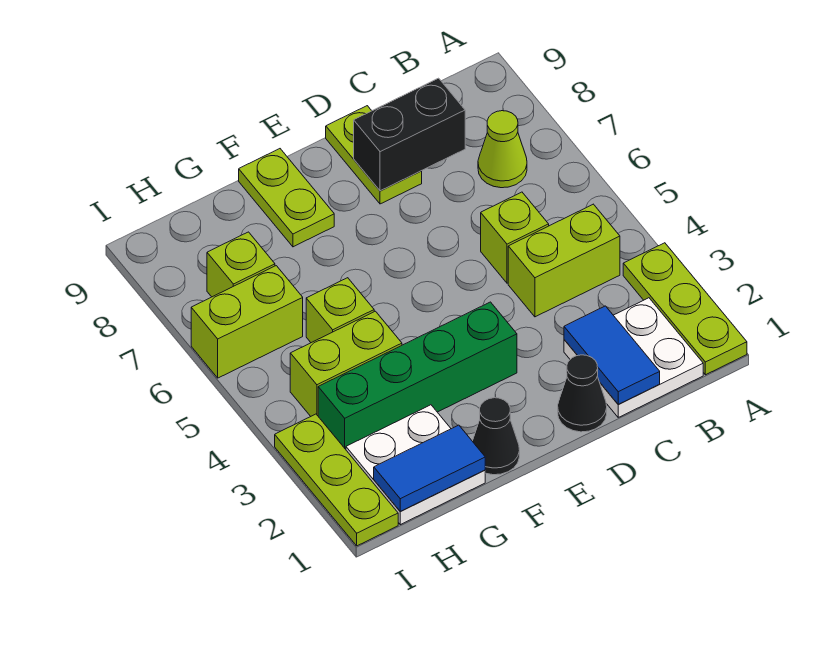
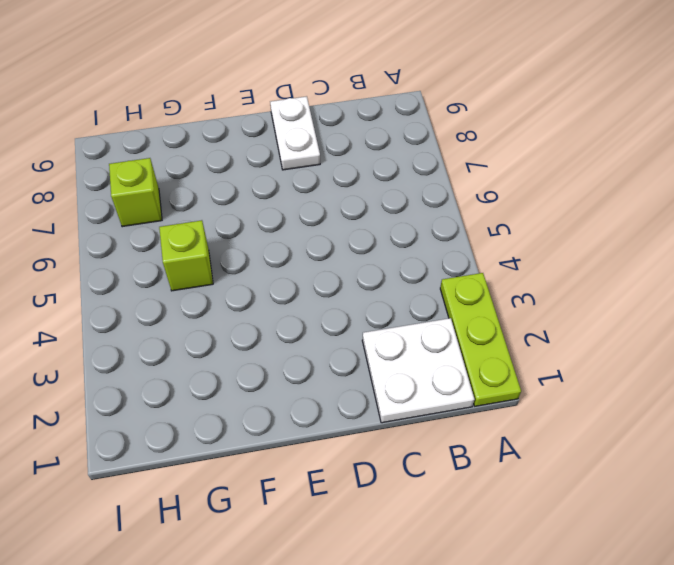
white 1x2 plate [270,96,320,170] -> lime 1x2 plate [326,106,422,204]
none -> lime 1x2 brick [508,204,620,317]
none -> lime 1x1 cone [478,111,527,188]
none -> lime 1x1 brick [481,192,549,283]

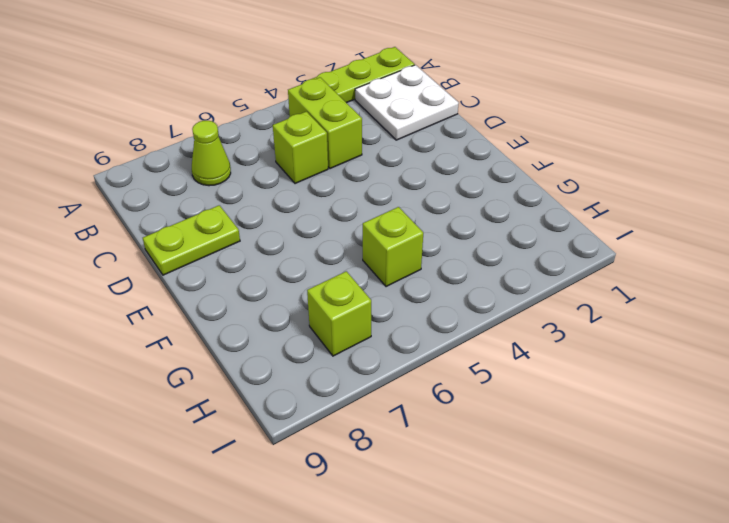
none -> black 1x1 cone [558,355,607,432]
none -> green 1x4 brick [318,302,517,449]
none -> black 1x1 cone [473,398,520,475]

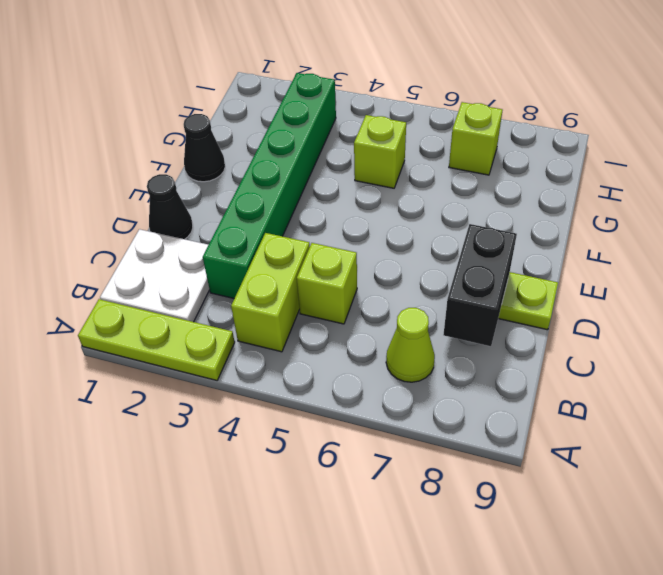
green 1x6 brick [203,73,336,298] -> green 1x4 brick [318,302,517,449]
none -> lime 1x2 plate [239,149,334,247]
none -> white 2x2 plate [346,405,485,525]
none -> lime 1x2 brick [290,311,402,416]

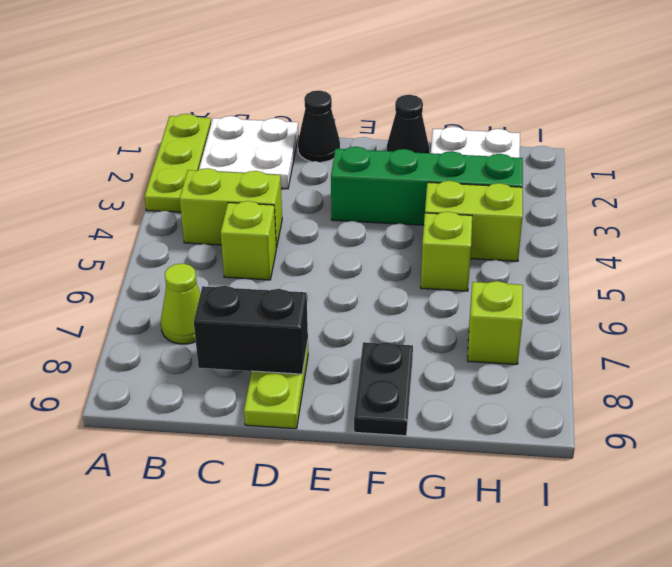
black 1x2 plate [354,342,413,436] -> lime 1x2 plate [239,149,334,247]
none -> lime 1x2 brick [191,266,303,378]
none -> lime 1x3 plate [275,414,398,546]
none -> blue 1x2 tile [564,306,660,404]

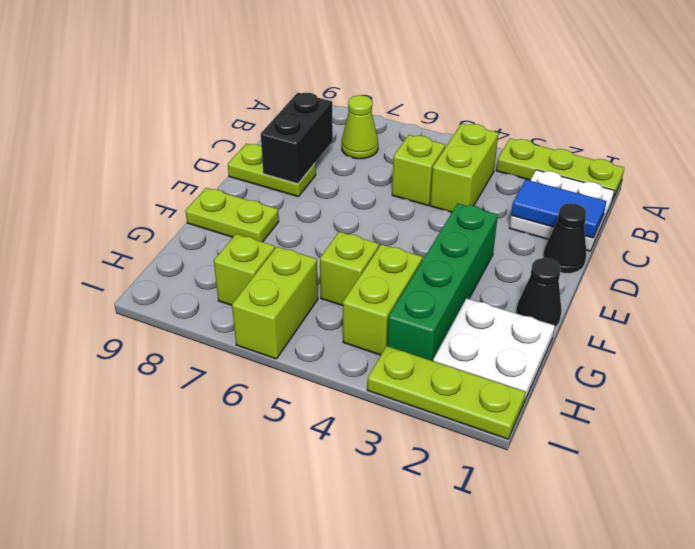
none -> blue 1x2 tile [374,425,485,511]

